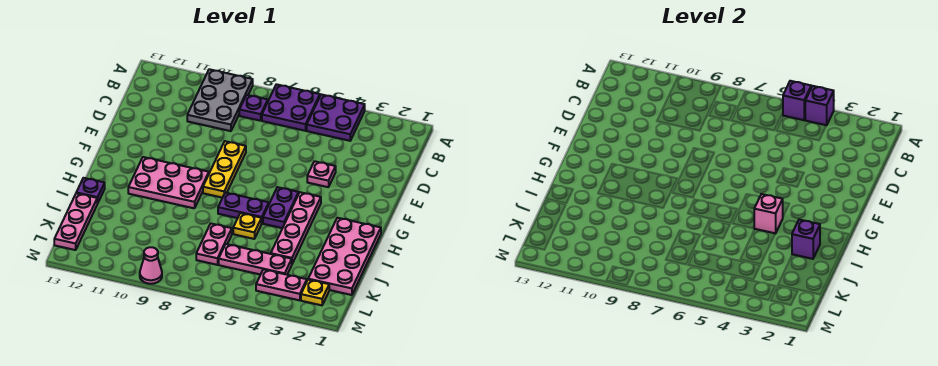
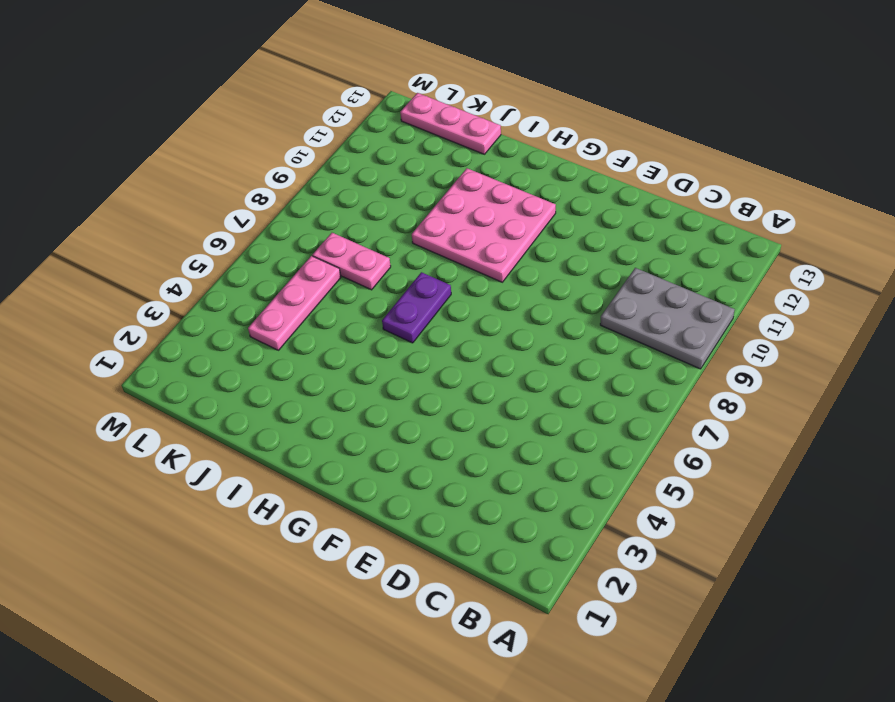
pink 3x3 plate [412,168,556,282] -> pink 2x3 plate [128,157,209,208]
none -> purple 2x2 plate [307,94,365,141]
none -> purple 2x2 plate [262,84,320,131]
none -> purple 1x1 plate [239,95,268,121]

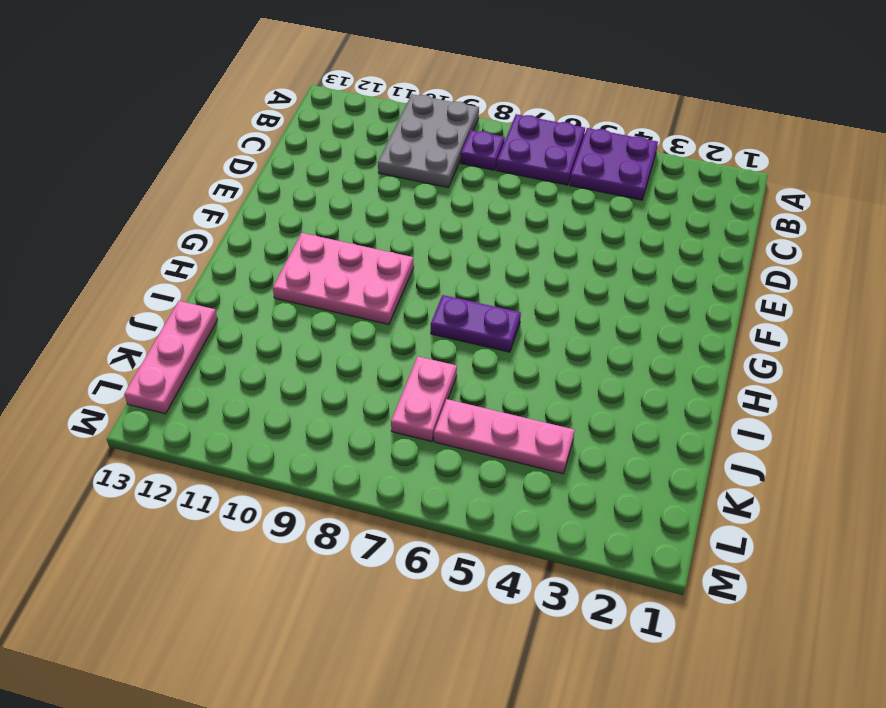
none -> pink 1x1 plate [307,161,336,187]
none -> yellow 1x3 plate [203,141,246,198]
none -> pink 1x4 plate [271,192,321,264]

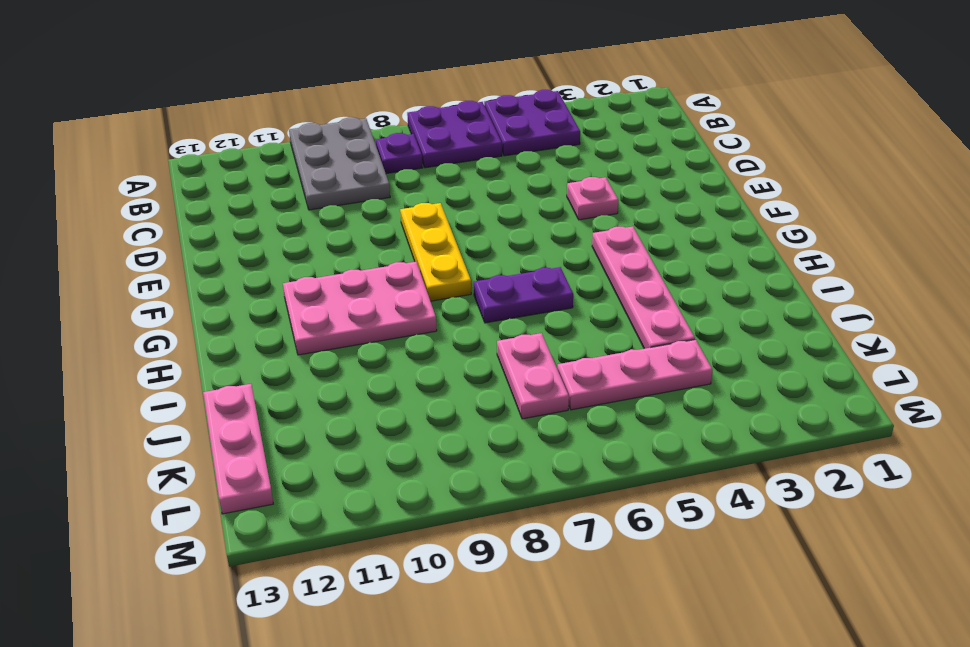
none -> purple 1x2 plate [263,187,299,228]
none -> pink 2x4 plate [308,218,381,295]
none -> yellow 1x1 plate [233,213,261,239]

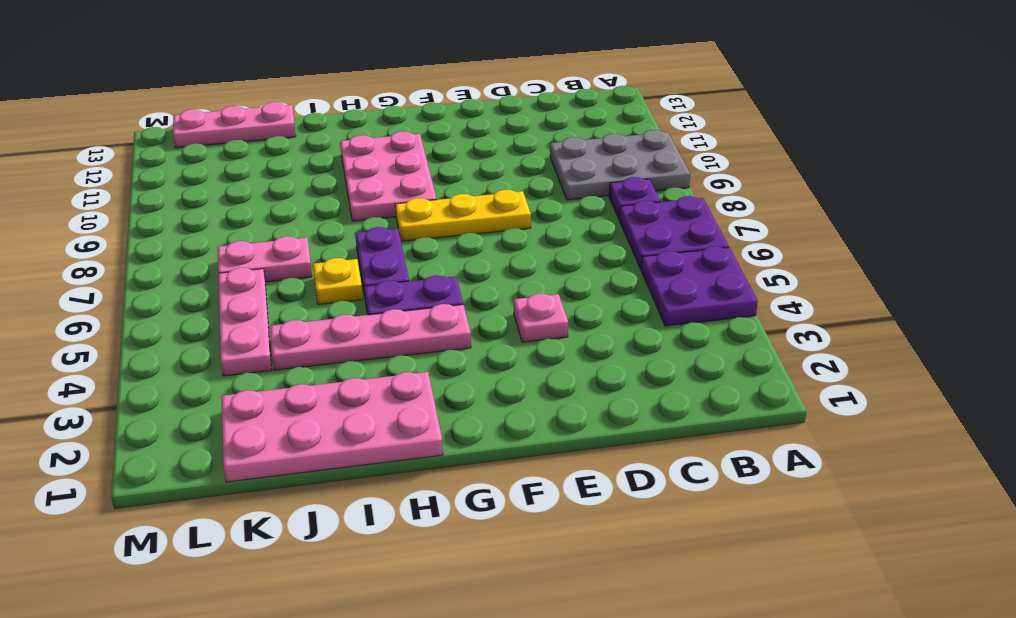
none -> purple 1x1 plate [76,178,105,203]
none -> yellow 1x1 plate [301,280,329,305]
none -> pink 1x2 plate [256,269,307,300]

